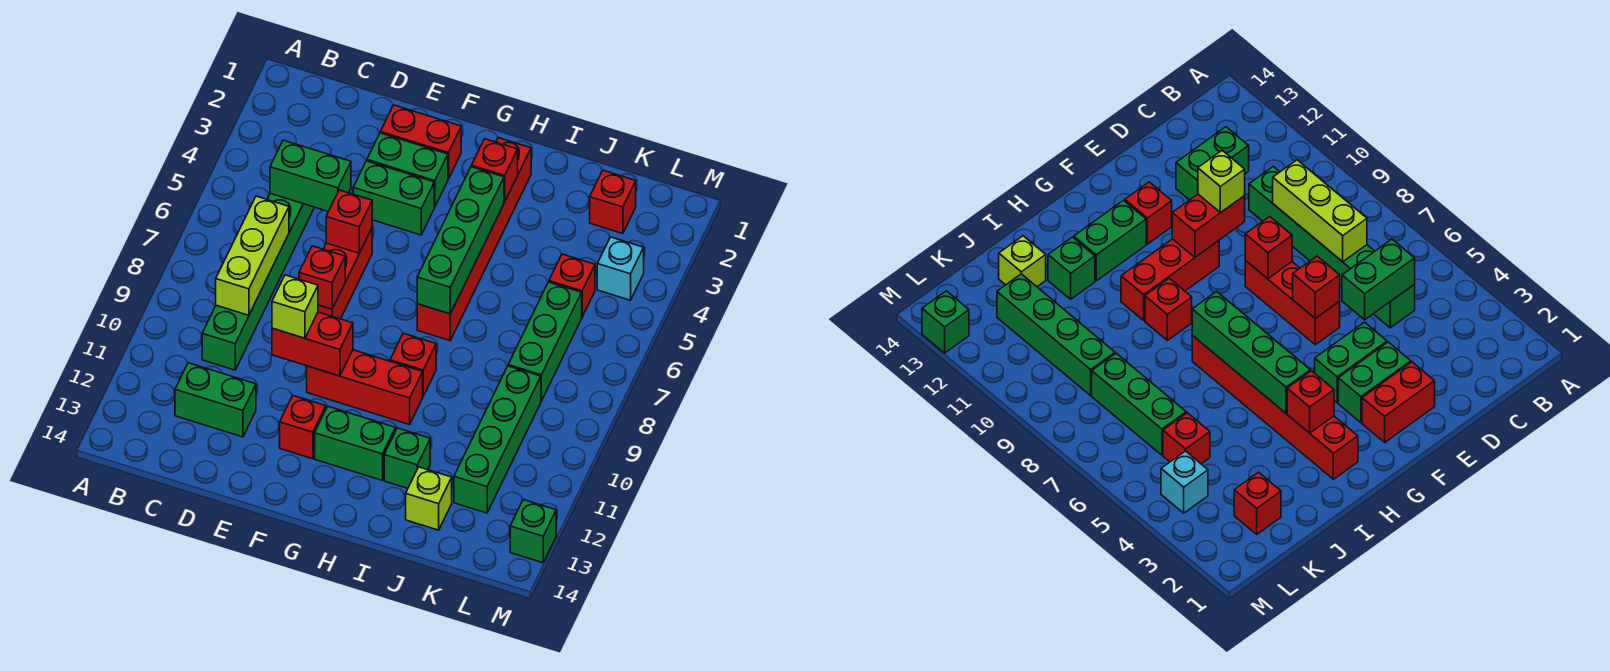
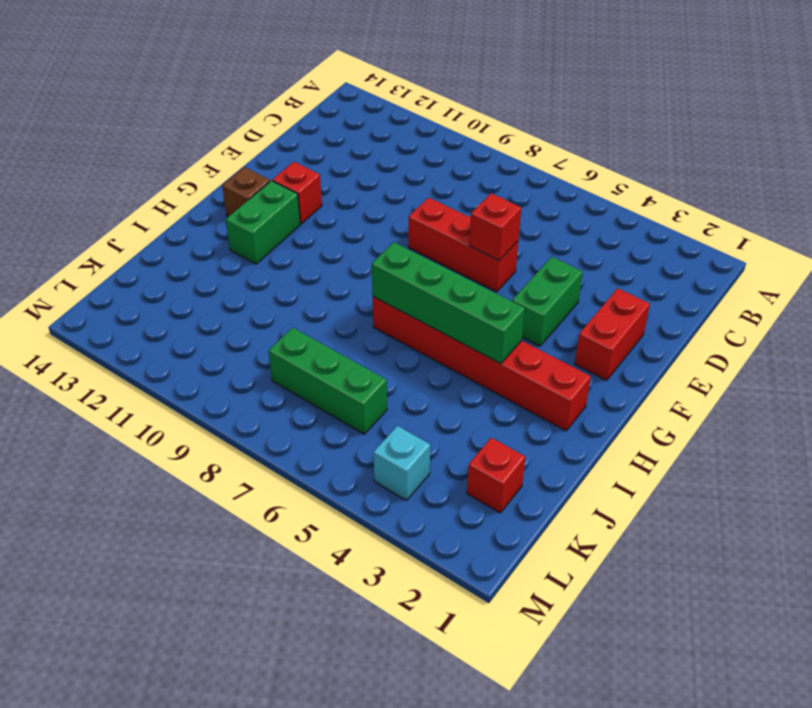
brown 1x1 brick [222,167,270,217] -> none
none -> green 1x6 brick [202,193,314,370]
none -> green 1x2 brick [175,363,256,437]
none -> green 1x2 brick [367,133,448,207]

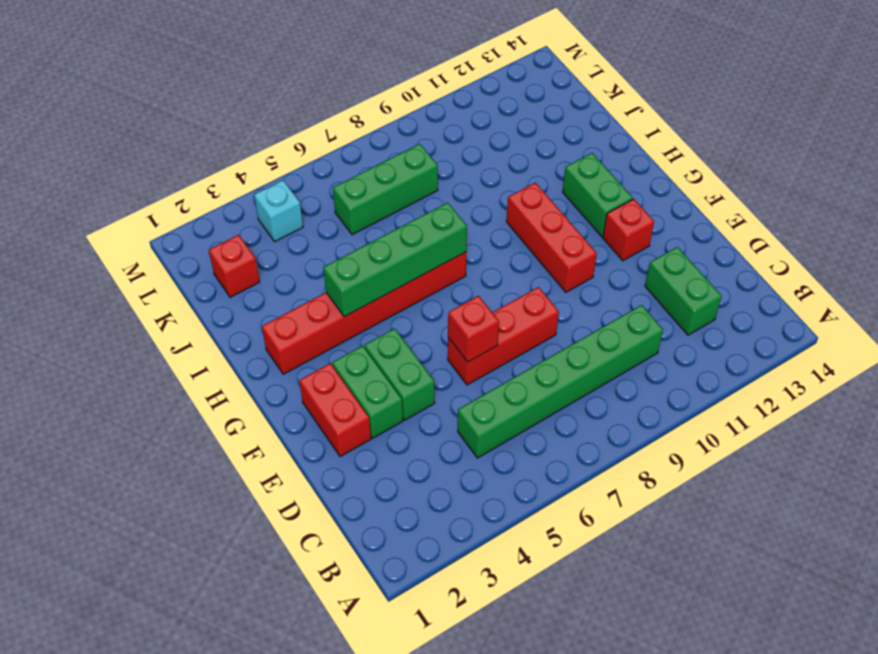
none -> red 1x1 brick [390,333,436,396]
none -> green 1x1 brick [384,428,430,488]
none -> lime 1x1 brick [406,467,452,530]

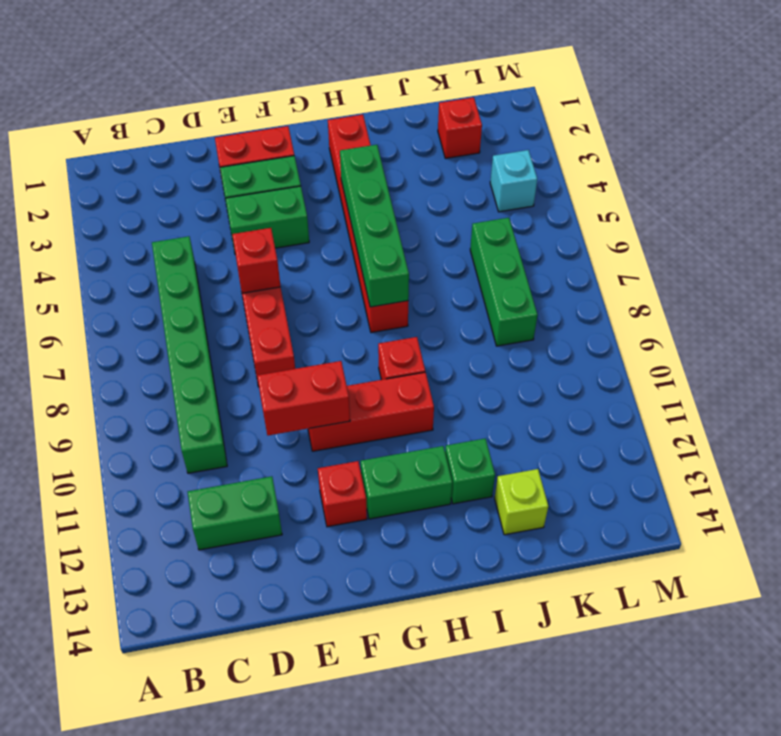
none -> red 1x1 brick [549,254,595,317]
none -> green 1x4 brick [454,366,541,513]
none -> green 1x1 brick [510,500,556,563]

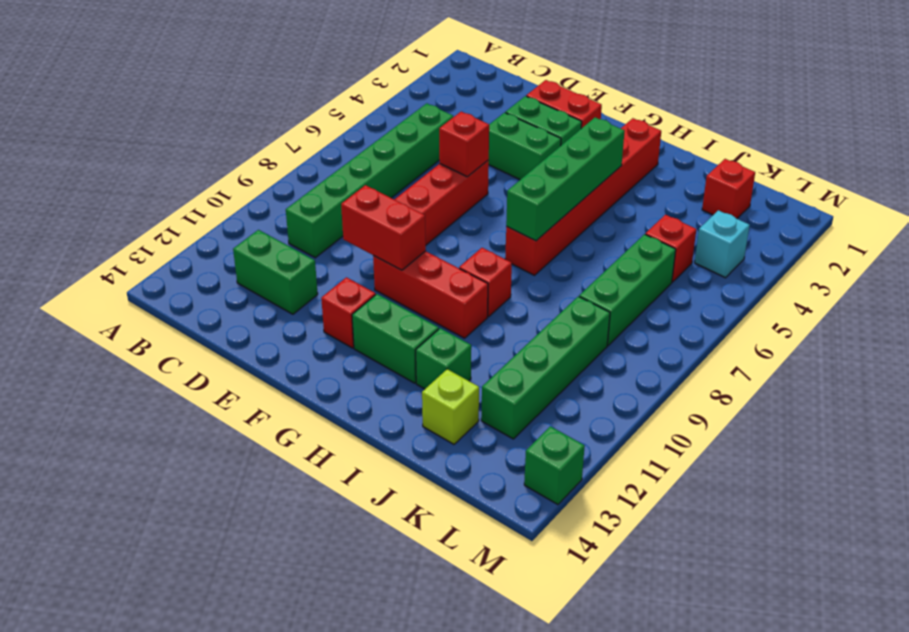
none -> green 1x2 brick [270,140,351,211]
none -> lime 1x3 brick [216,196,289,315]
none -> red 1x1 brick [299,246,345,309]

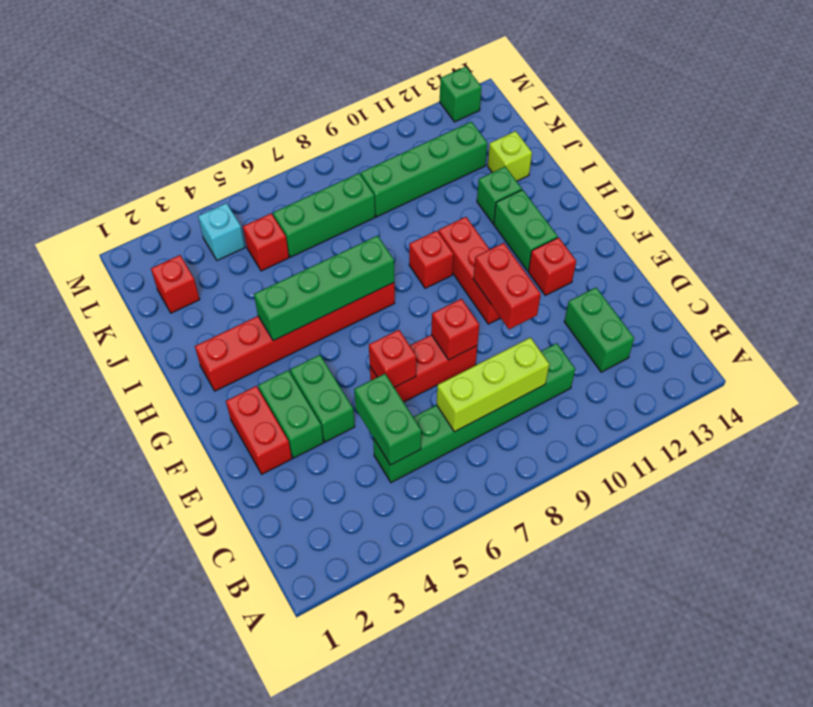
none -> red 1x1 brick [472,139,518,202]
none -> lime 1x1 brick [272,275,318,338]

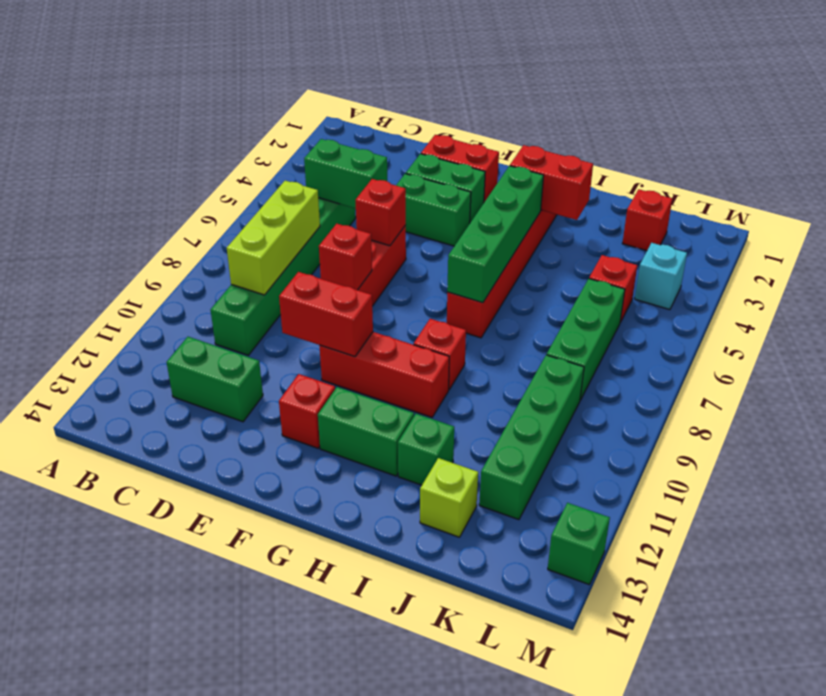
red 1x2 brick [510,145,593,220] -> red 1x1 brick [472,139,518,202]
none -> lime 1x1 brick [272,275,318,338]

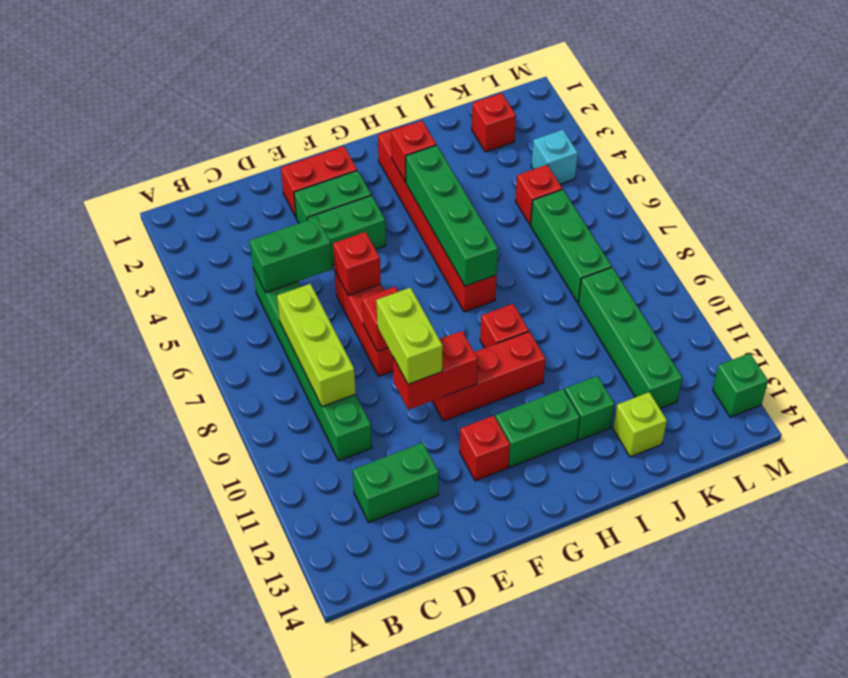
lime 1x2 brick [376,287,443,384] -> lime 1x1 brick [272,275,318,338]

